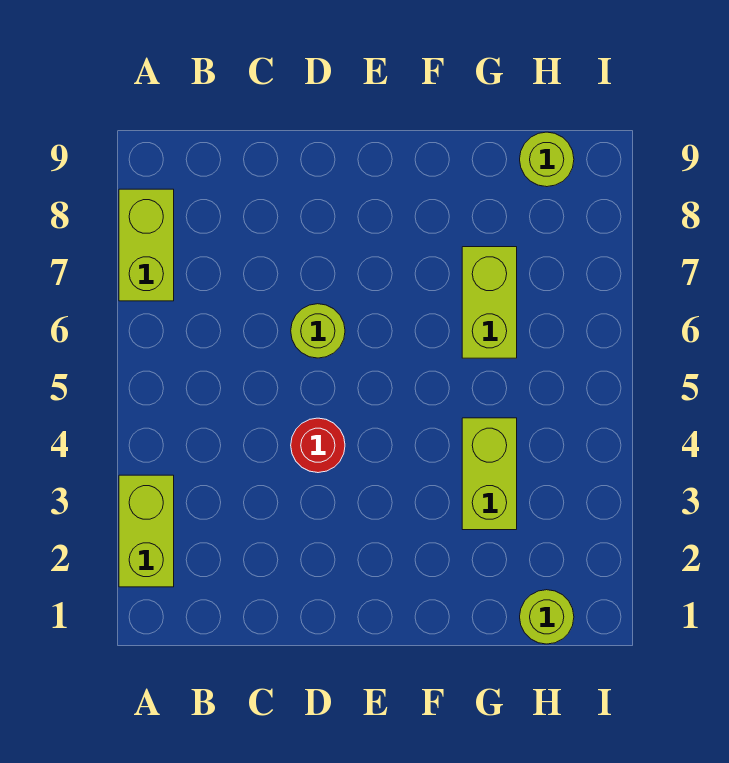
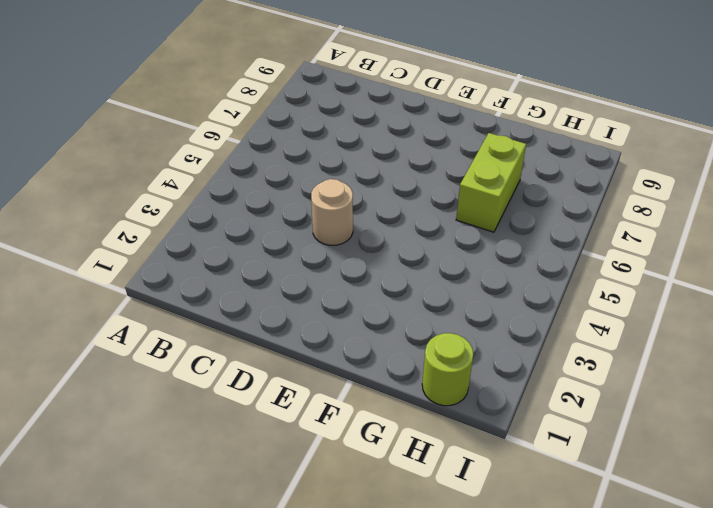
tan 1x1 round brick [311,179,353,245] -> red 1x1 round brick [291,418,345,473]
none -> lime 1x2 brick [119,475,174,587]
none -> lime 1x2 brick [119,189,174,301]

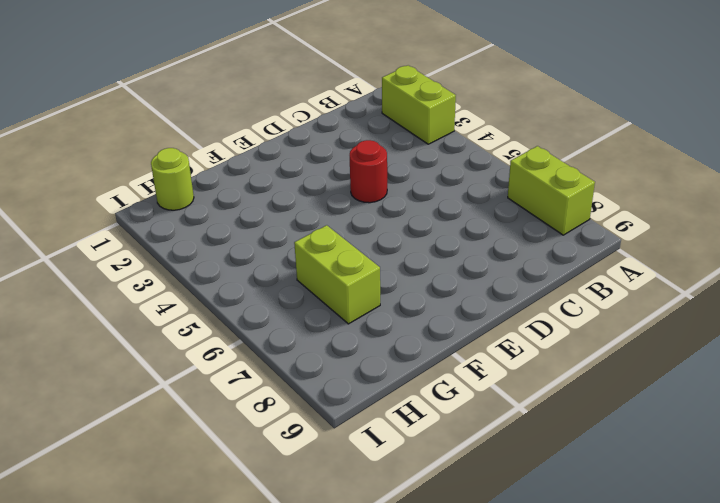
none -> lime 1x1 round brick [291,304,345,358]
none -> lime 1x2 brick [462,418,517,530]

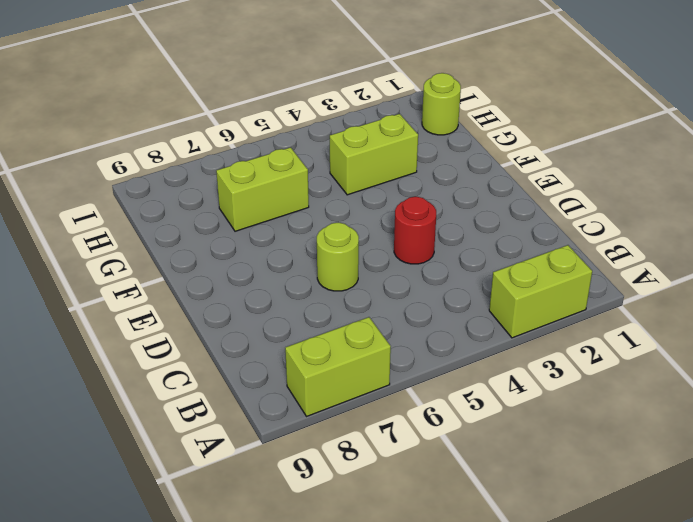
none -> lime 1x1 round brick [520,132,574,187]

